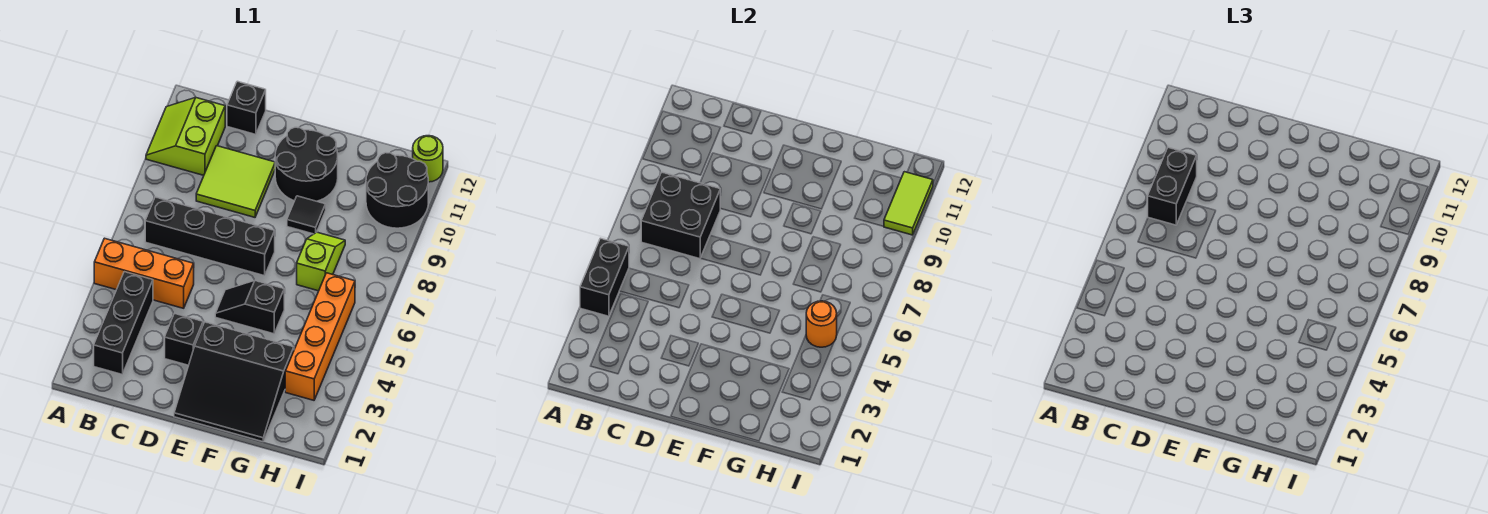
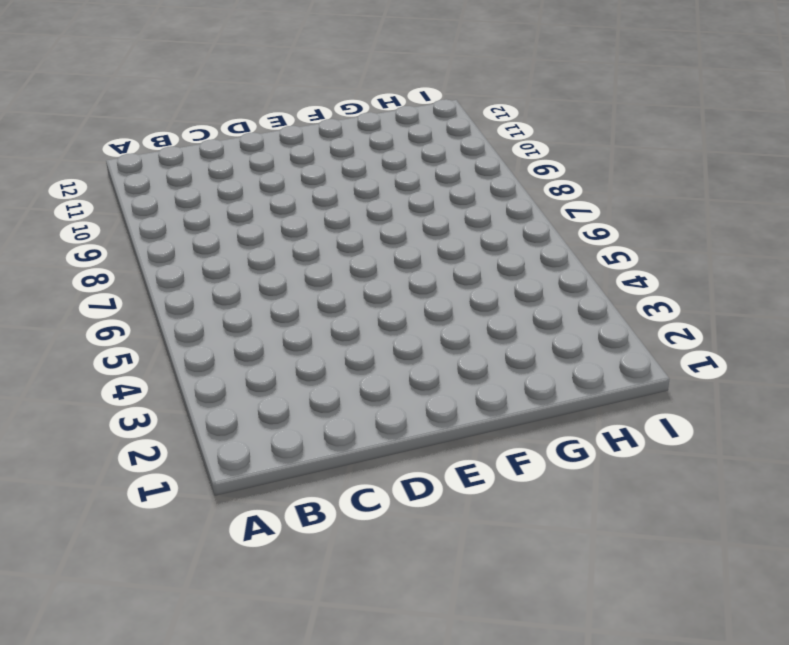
none -> orange 1x3 brick [94,238,194,308]
none -> lime 2x2 slope [146,97,225,175]
none -> black 1x3 brick [94,272,153,374]

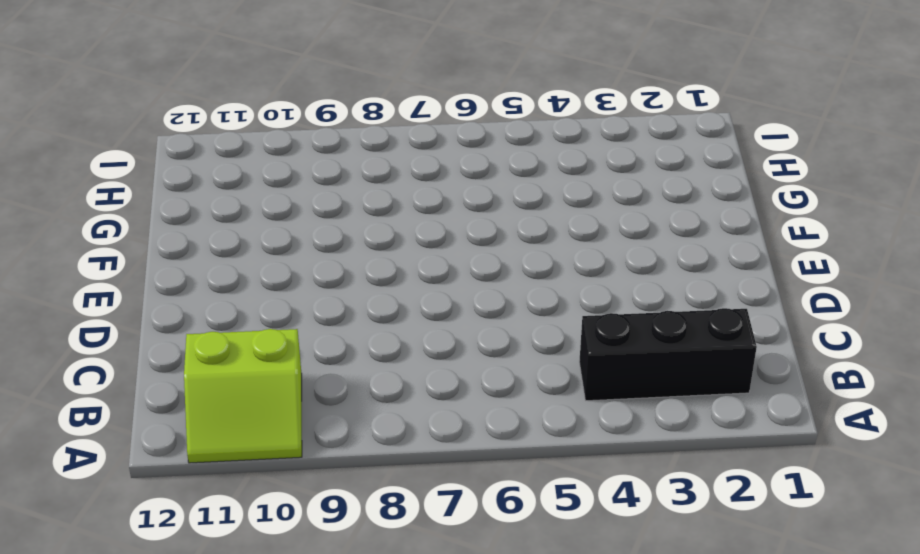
none -> orange 1x3 brick [94,238,194,308]
none -> black 1x4 brick [145,197,275,276]
none -> lime 2x2 tile [196,146,275,217]

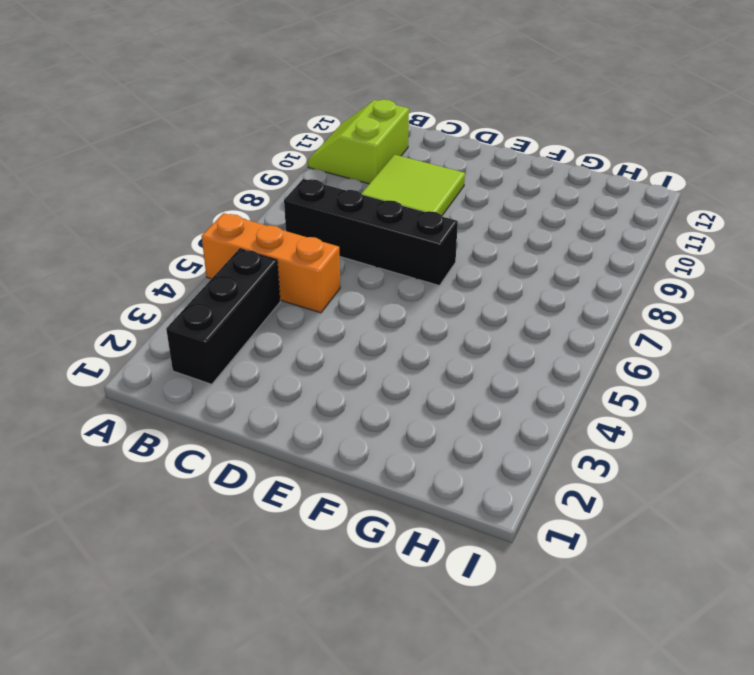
none -> black 1x1 brick [227,81,266,135]
none -> black 1x1 brick [165,314,203,365]
none -> black 3x3 slope [174,322,294,442]

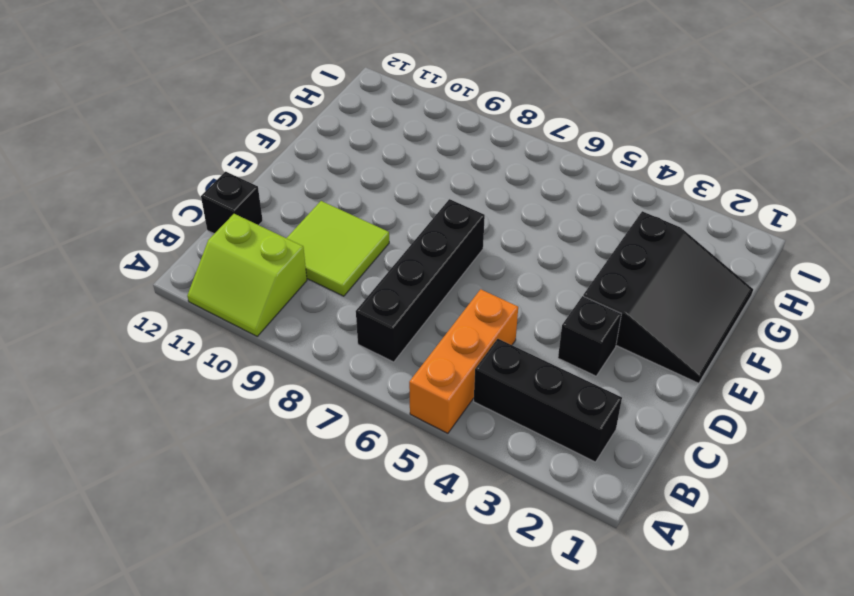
none -> black 1x2 slope [215,281,284,334]
none -> black 2x2 round brick [275,127,338,201]
none -> black 1x1 tile [287,196,326,234]

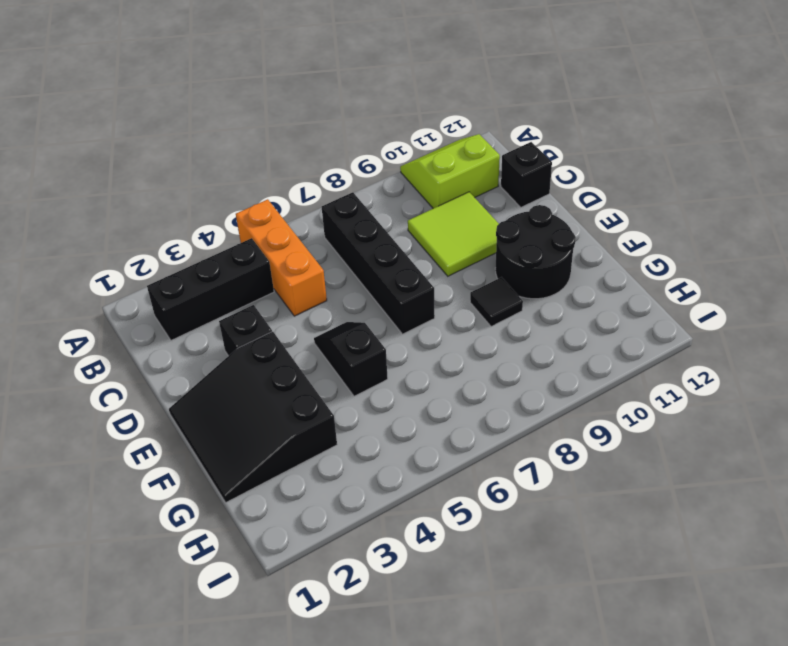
none -> lime 1x2 slope [297,232,345,291]
none -> orange 1x4 brick [285,273,355,400]
none -> black 2x2 round brick [366,153,428,228]

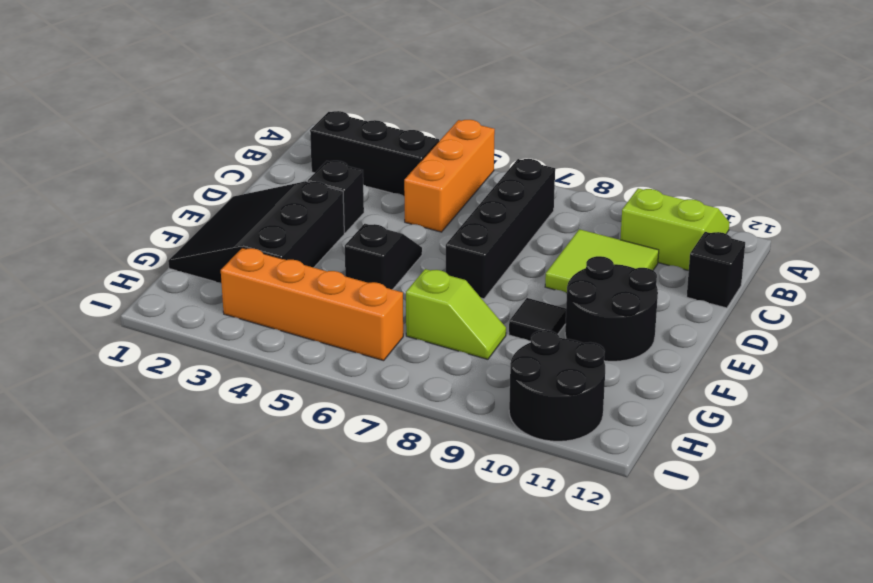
none -> lime 1x1 round brick [413,136,443,182]
none -> black 1x2 brick [580,238,629,316]
none -> black 2x2 brick [641,172,720,259]

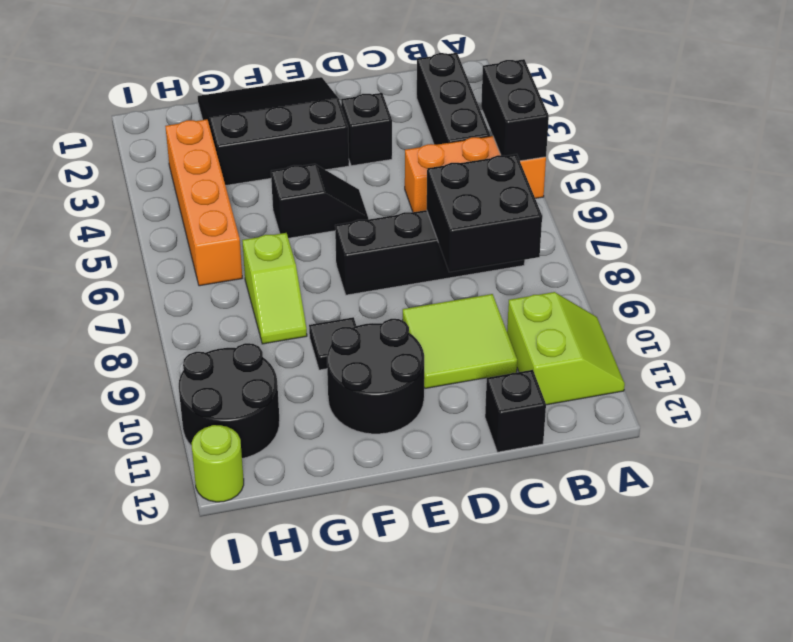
none -> orange 1x1 round brick [806,301,837,347]
none -> lime 1x2 tile [884,172,933,235]
none -> black 1x2 brick [1148,148,1197,225]

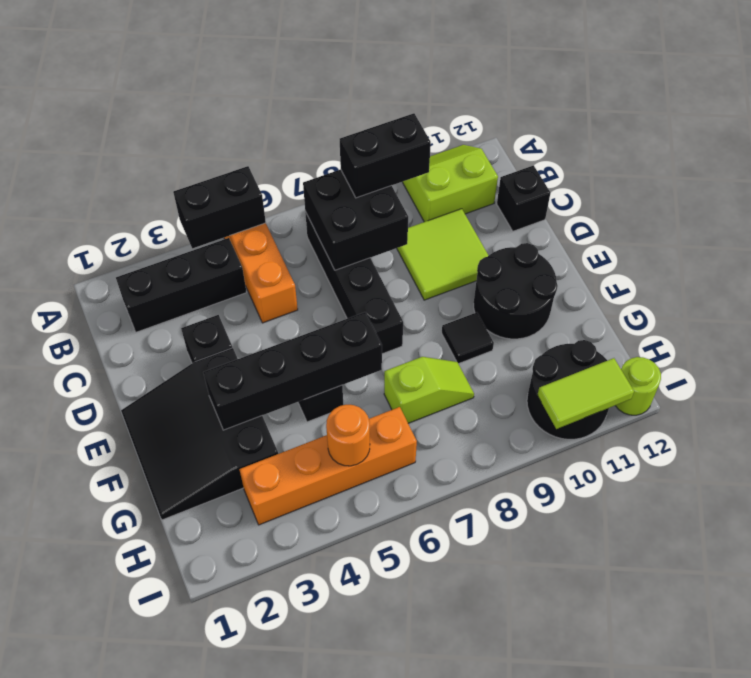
black 1x4 brick [203,312,382,430] -> none

